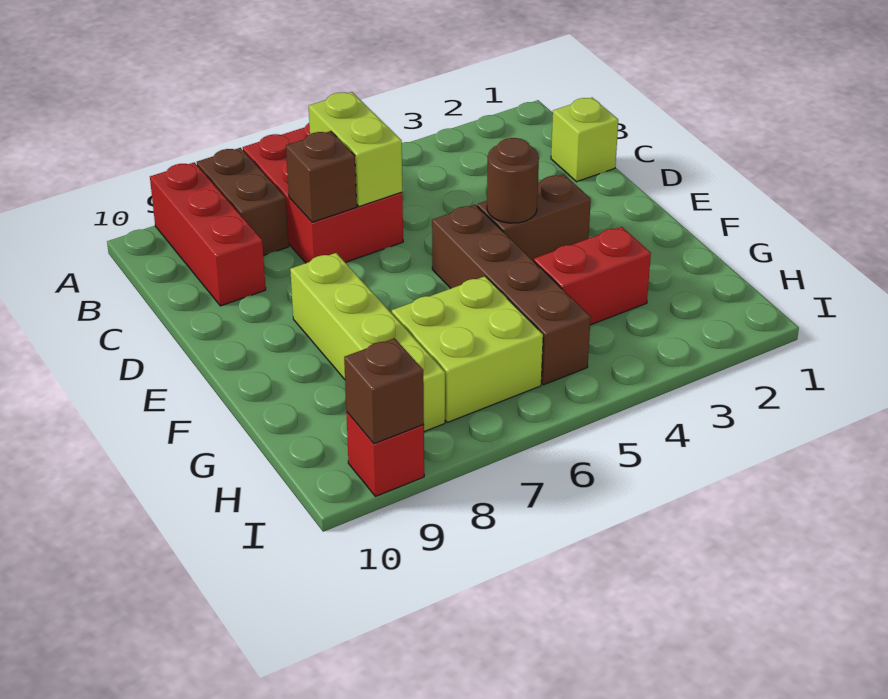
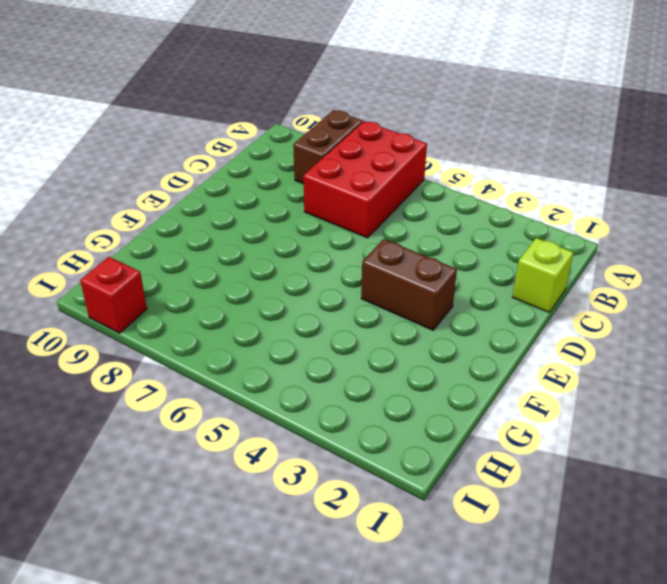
none -> red 1x3 brick [150,162,266,306]
none -> brown 1x4 brick [432,205,591,385]
none -> lime 1x4 brick [290,253,445,432]

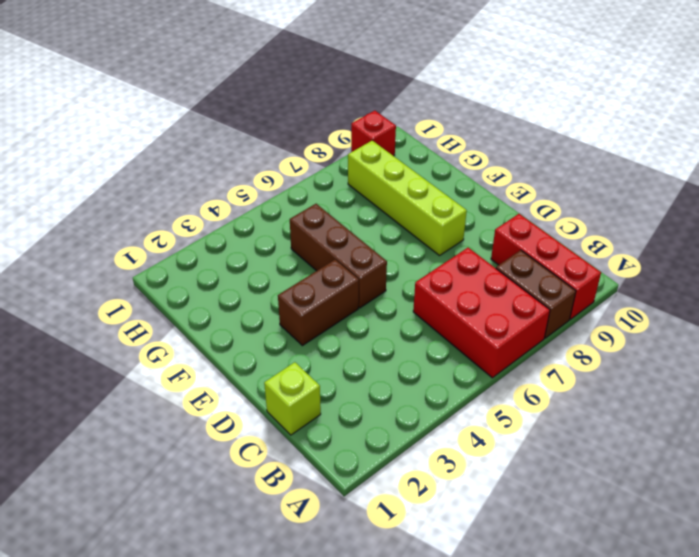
brown 1x3 brick [290,204,387,308] -> brown 1x4 brick [432,205,591,385]
none -> red 1x2 brick [534,227,651,325]
none -> lime 2x2 brick [392,276,543,422]
none -> lime 1x2 brick [309,92,402,207]

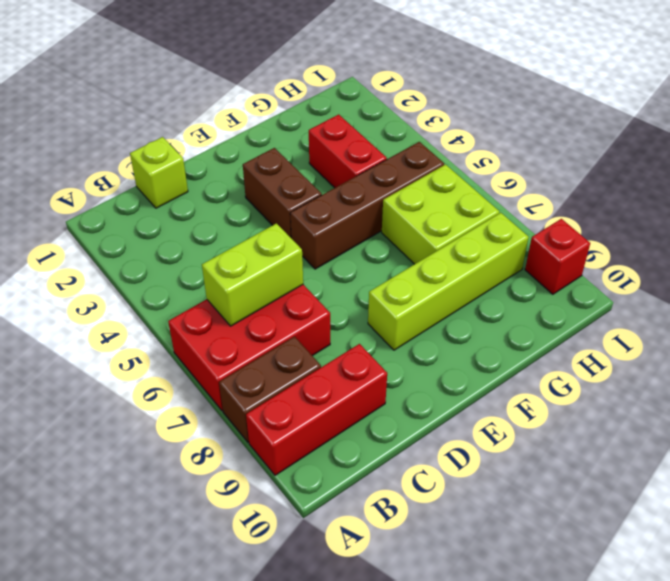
none -> brown 1x1 brick [286,131,357,222]
none -> brown 1x1 round brick [487,138,539,223]
none -> brown 1x1 brick [344,338,424,444]

